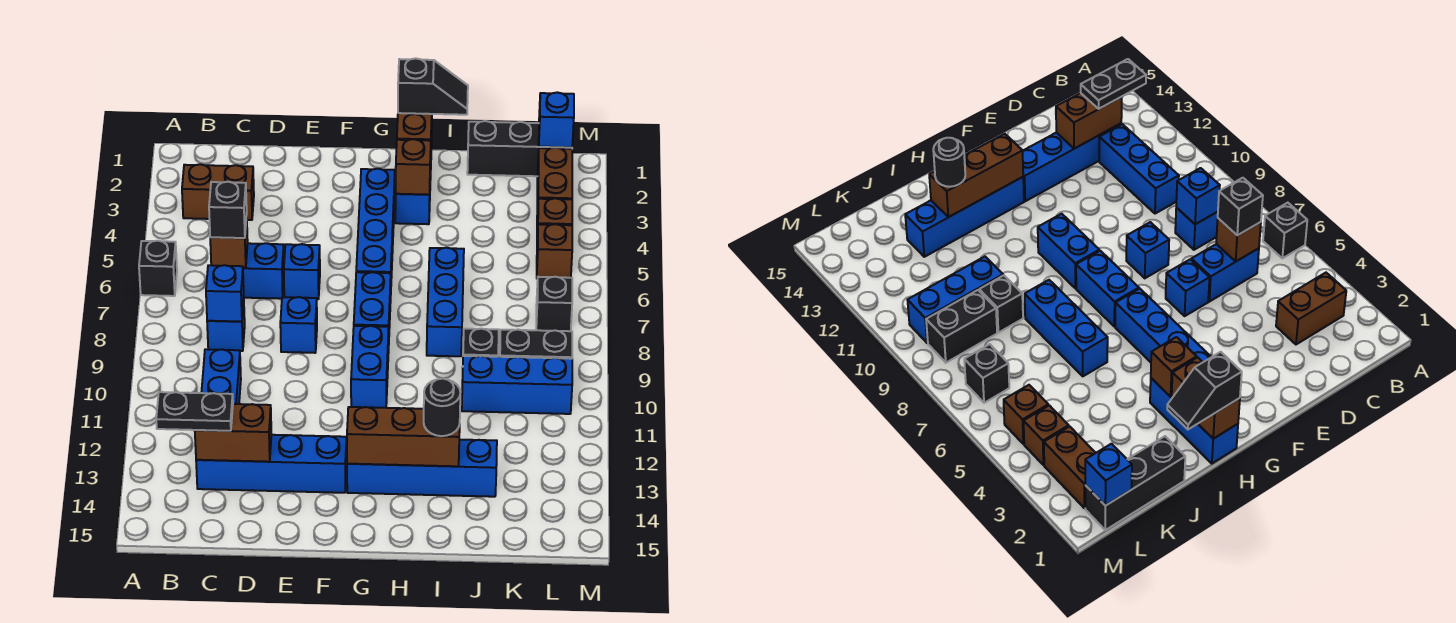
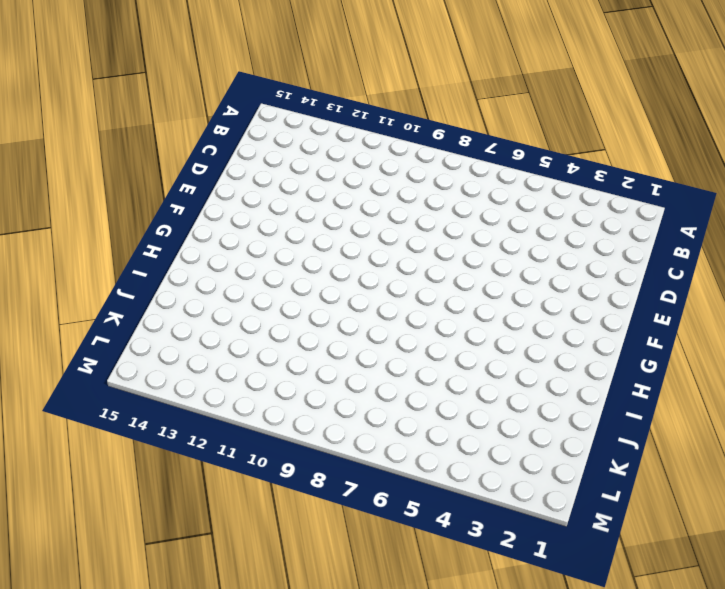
none -> black 1x1 brick [139,241,177,296]
none -> brown 1x2 brick [182,164,254,220]
none -> blue 1x2 brick [243,243,284,299]
none -> blue 1x1 brick [207,301,245,351]

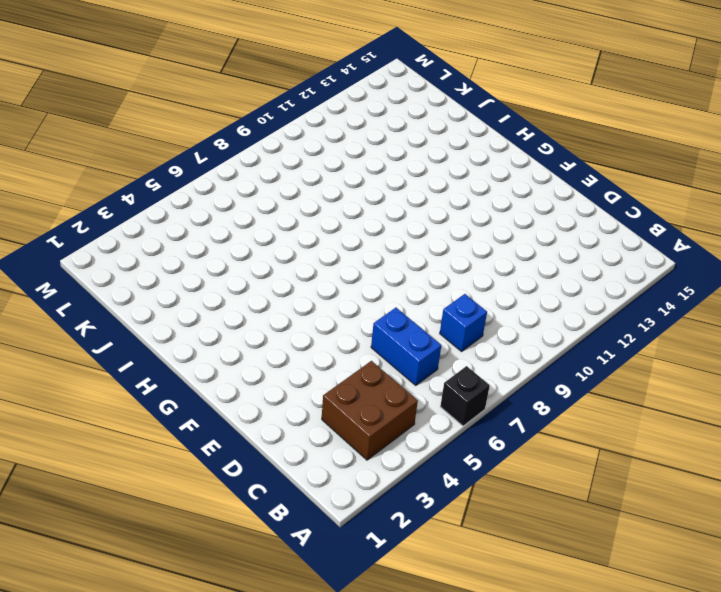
brown 2x2 brick [322,361,418,460] -> brown 1x2 brick [182,164,254,220]
none -> blue 1x3 brick [201,349,241,404]
none -> blue 1x4 brick [196,435,347,493]
none -> blue 1x1 brick [284,244,320,299]
none -> blue 1x1 brick [280,297,317,353]

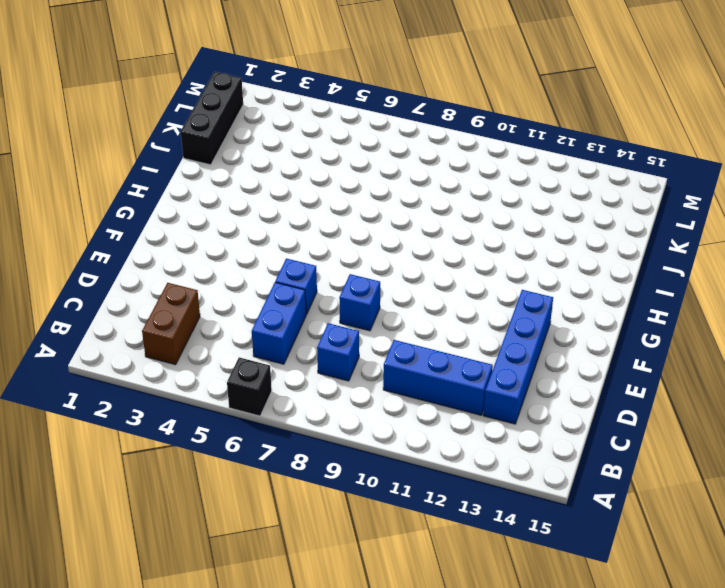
none -> blue 1x4 brick [356,169,395,278]
none -> blue 1x2 brick [354,272,391,353]
none -> blue 1x2 brick [351,326,389,408]
none -> blue 1x4 brick [347,440,497,497]

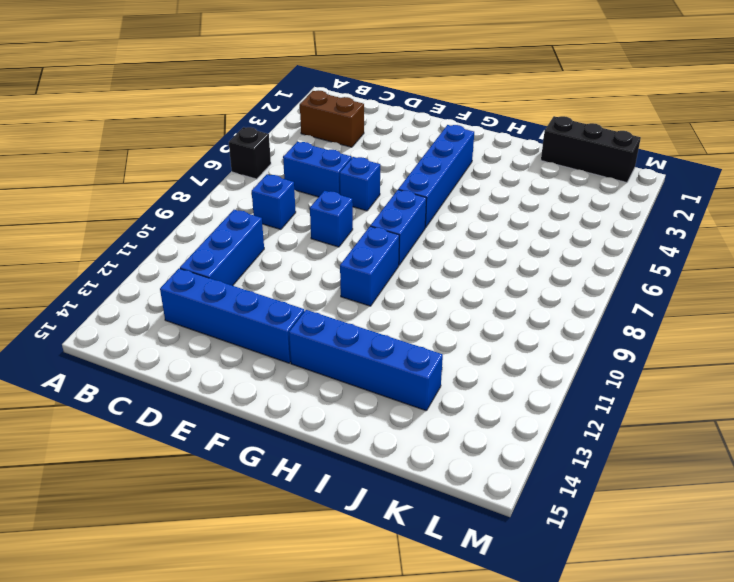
none -> blue 1x3 brick [395,135,432,224]
none -> blue 1x3 brick [427,248,464,356]
none -> black 1x1 brick [463,329,499,357]
none -> blue 1x3 brick [462,356,572,414]

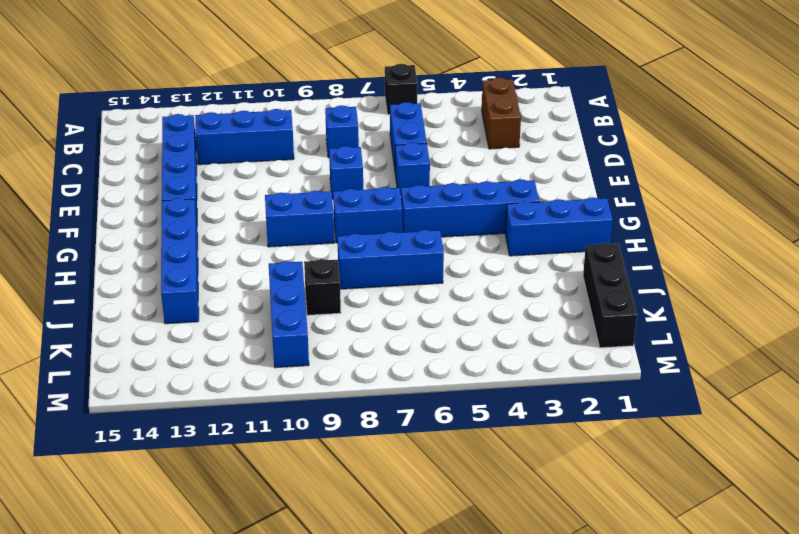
none -> black 1x2 brick [500,330,572,359]
none -> brown 1x2 brick [537,148,572,218]
none -> brown 1x1 brick [537,198,572,238]
none -> brown 1x1 brick [537,224,572,279]

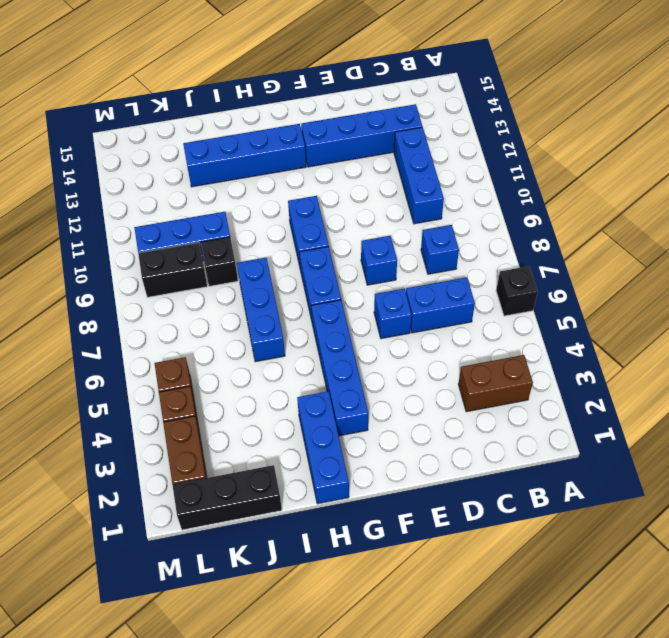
none -> black 1x1 brick [536,277,572,331]
none -> brown 1x1 brick [210,217,248,268]
none -> blue 1x1 brick [206,265,244,322]
none -> brown 1x2 brick [195,404,271,462]

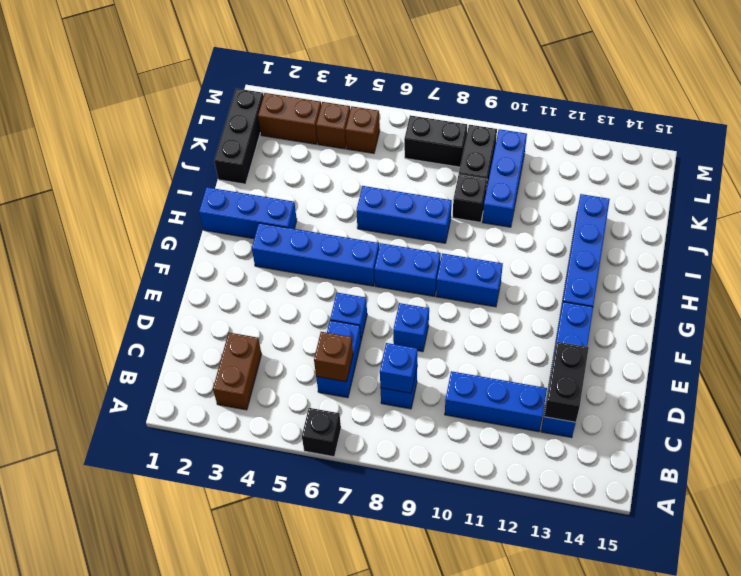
black 1x2 brick [544,342,589,422] -> brown 1x2 brick [195,404,271,462]
black 1x2 brick [404,115,467,167] -> black 1x1 brick [536,277,572,331]
none -> brown 1x3 brick [347,407,460,466]
none -> brown 1x2 brick [397,113,432,165]
none -> brown 1x1 brick [396,139,431,195]
none -> blue 1x1 brick [539,92,574,147]

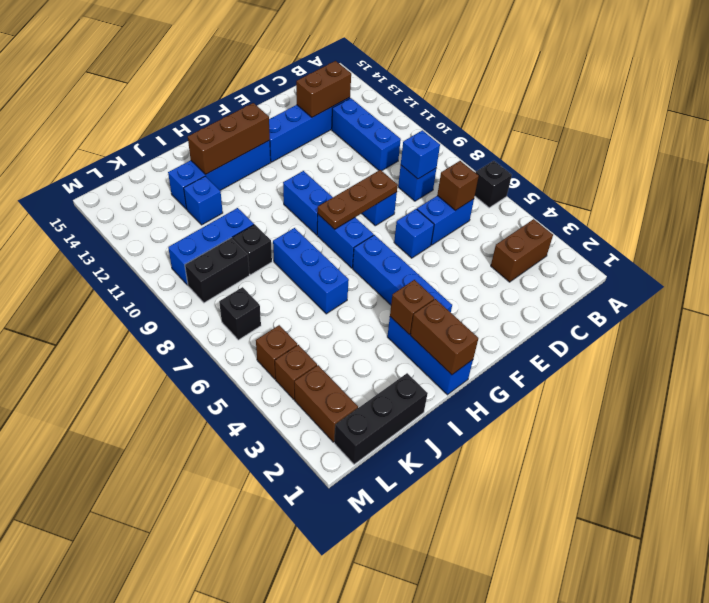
brown 1x3 plate [318,170,398,229] -> none
blue 1x1 brick [184,176,223,225] -> blue 1x1 brick moved to [539,92,574,147]
none -> black 1x2 plate [156,392,233,431]
none -> black 1x1 brick [209,182,247,238]
none -> black 1x2 slope [398,59,468,115]
none -> black 1x1 round brick [424,379,460,436]

